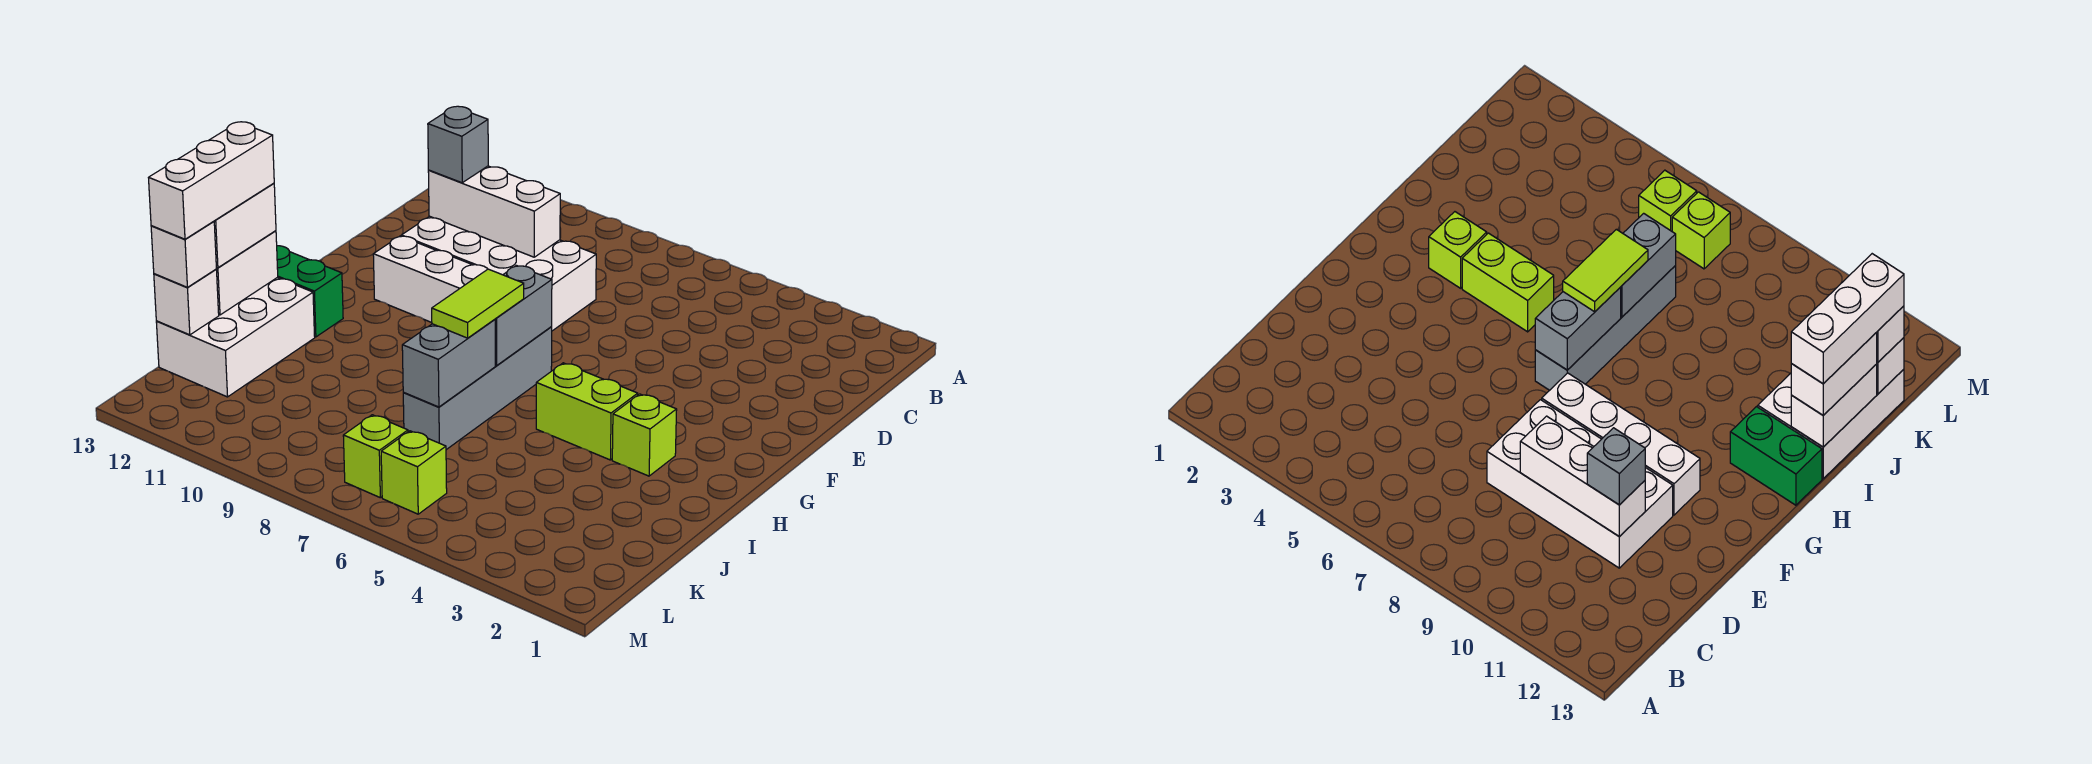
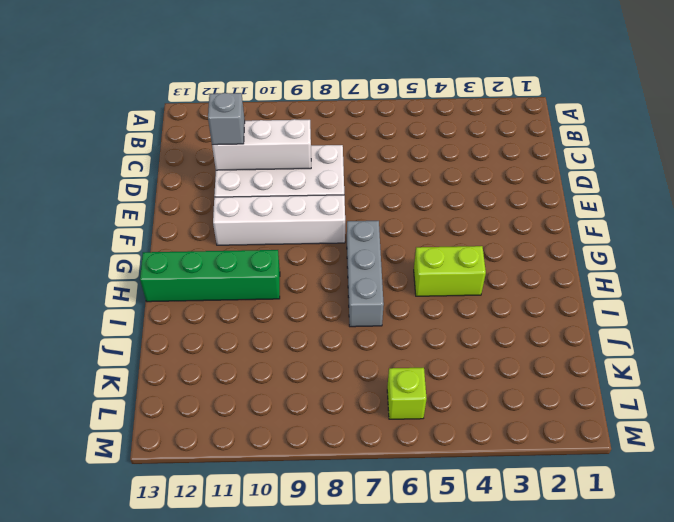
grey 1x3 brick [347,221,384,327] -> grey 1x4 brick [403,327,552,450]
green 1x4 brick [140,250,280,302] -> green 1x2 brick [277,246,343,337]
none -> lime 1x1 brick [612,394,677,476]
none -> white 2x3 brick [156,278,315,397]
none -> lime 1x1 brick [343,415,408,498]

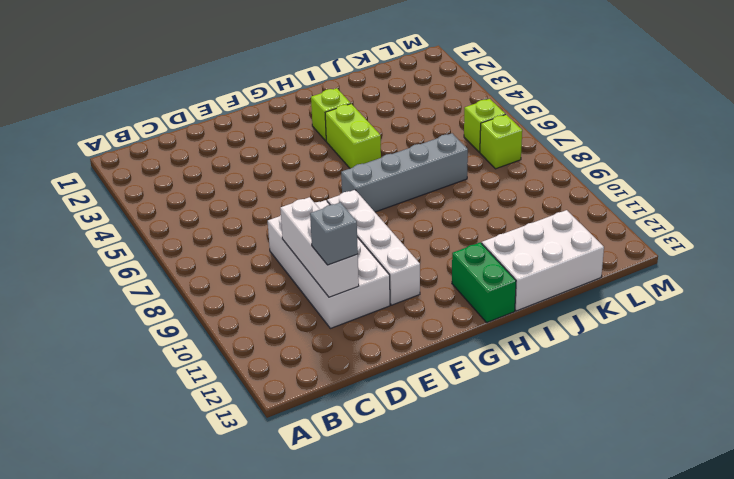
none -> grey 1x2 brick [495,266,552,365]
none -> grey 1x2 brick [402,319,495,407]
none -> white 1x2 brick [216,231,278,315]

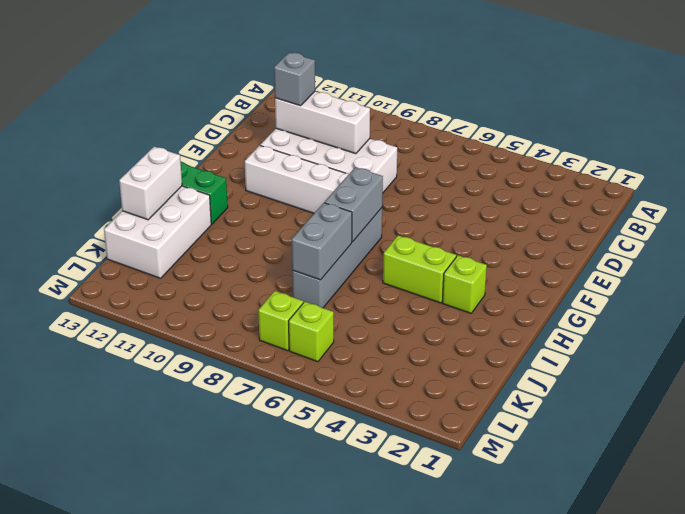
none -> white 1x1 brick [154,269,219,335]
none -> lime 1x2 tile [432,269,524,338]
none -> white 1x2 brick [214,183,276,268]

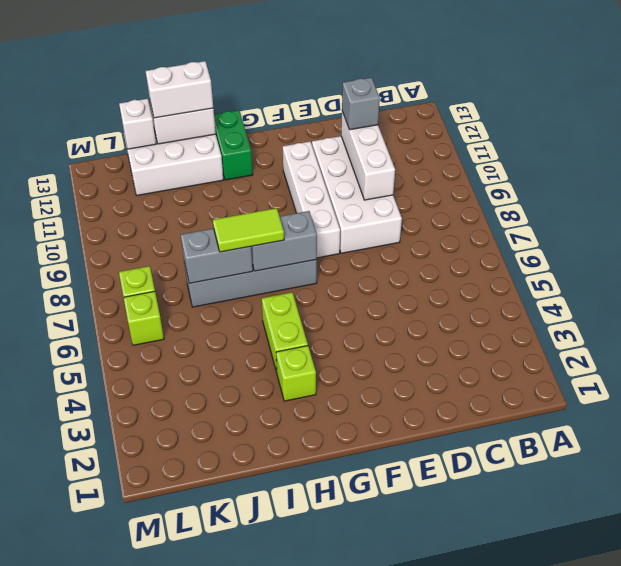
none -> white 1x1 brick [151,221,216,287]
none -> white 1x3 brick [148,122,274,239]

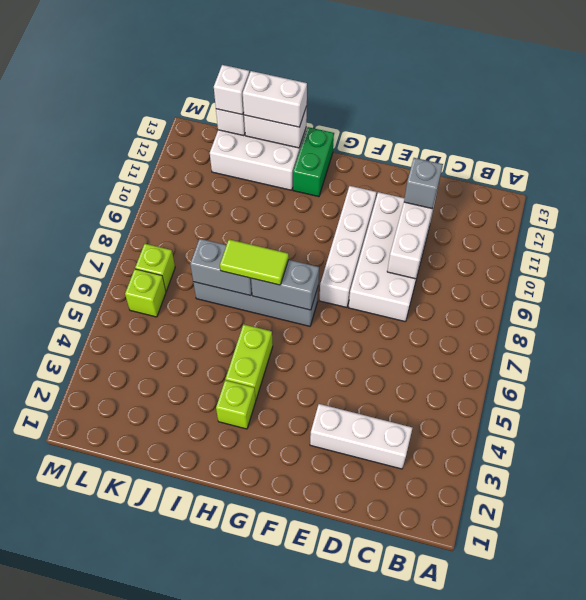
white 1x3 brick [310,404,412,469] -> white 1x3 brick moved to [148,122,274,239]

